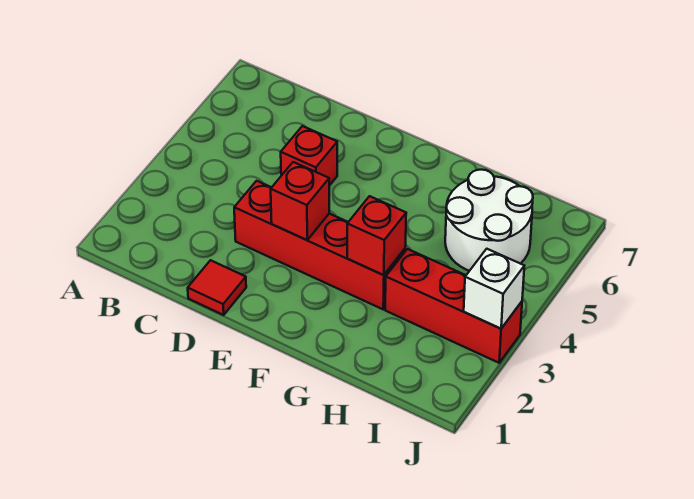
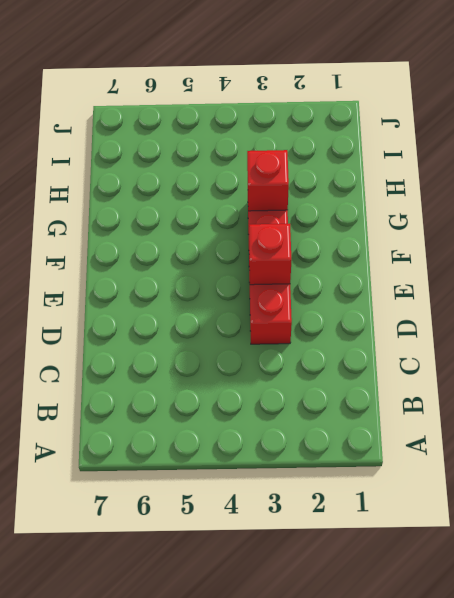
none -> red 1x1 tile [188,260,246,315]
none -> red 1x1 brick [281,126,337,186]

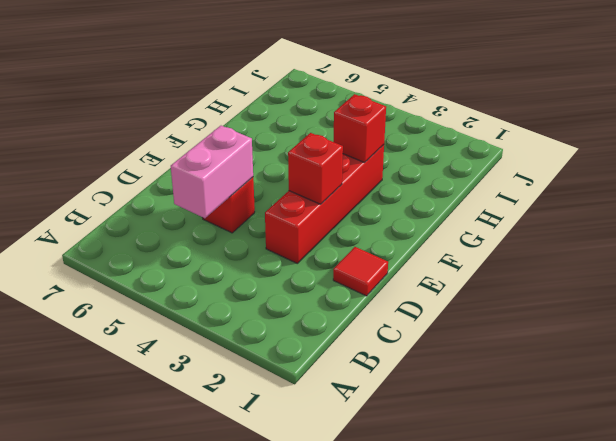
pink 1x2 brick [171,126,253,218] -> none
none -> red 1x3 brick [385,249,522,363]
none -> white 2x2 round brick [445,170,533,271]

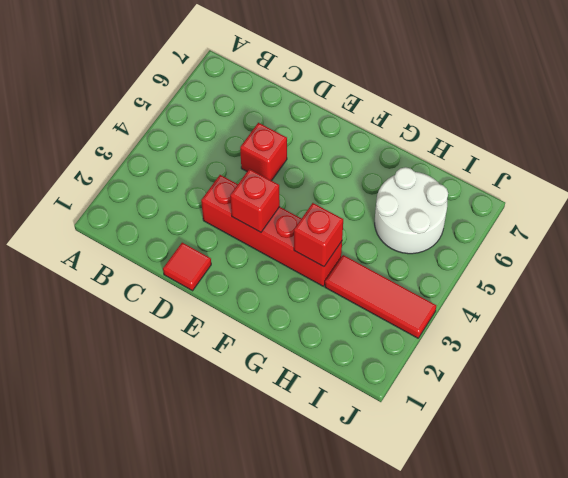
red 1x3 tile [325,255,436,338] -> red 1x3 brick [385,249,522,363]
none -> white 1x1 brick [464,249,524,329]

